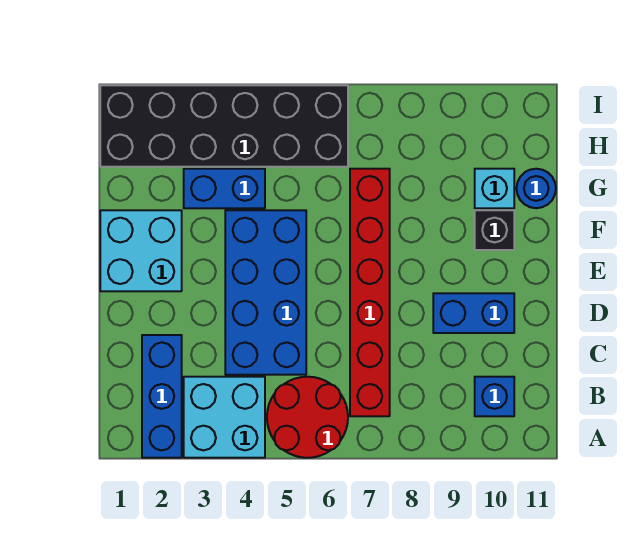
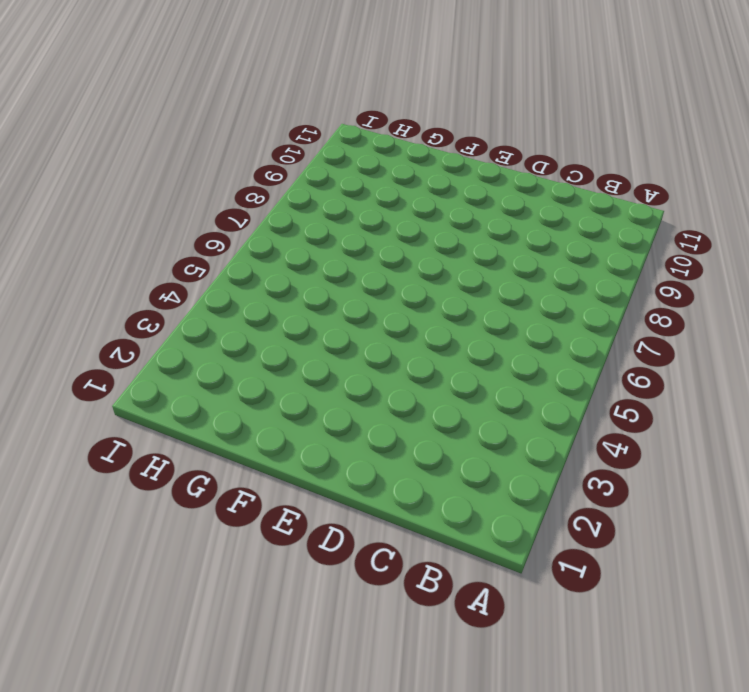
none -> blue 1x3 brick [142,335,182,458]
none -> cyan 2x2 brick [184,377,265,458]
none -> red 2x2 round brick [267,377,348,458]

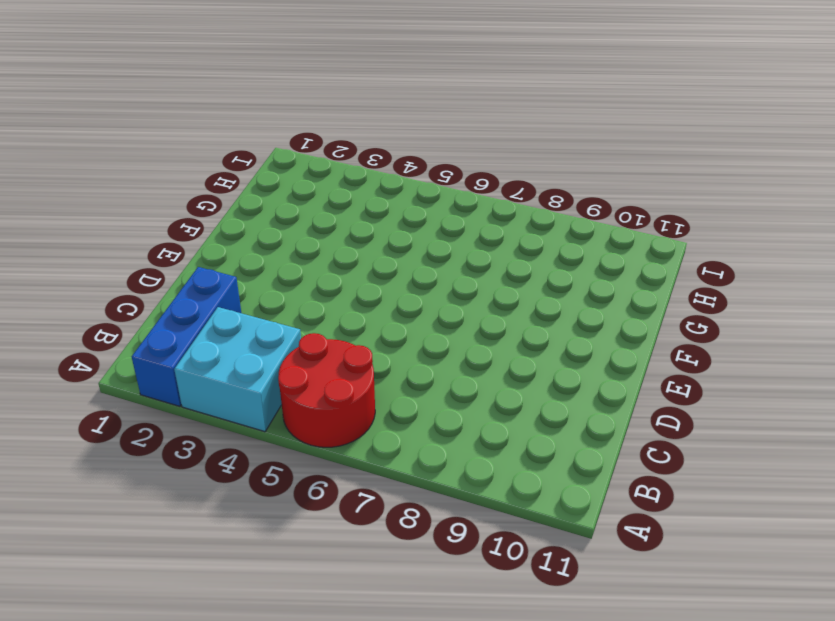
none -> red 1x6 brick [350,169,390,416]
none -> blue 1x1 brick [475,377,514,416]
none -> blue 2x4 brick [225,210,306,375]

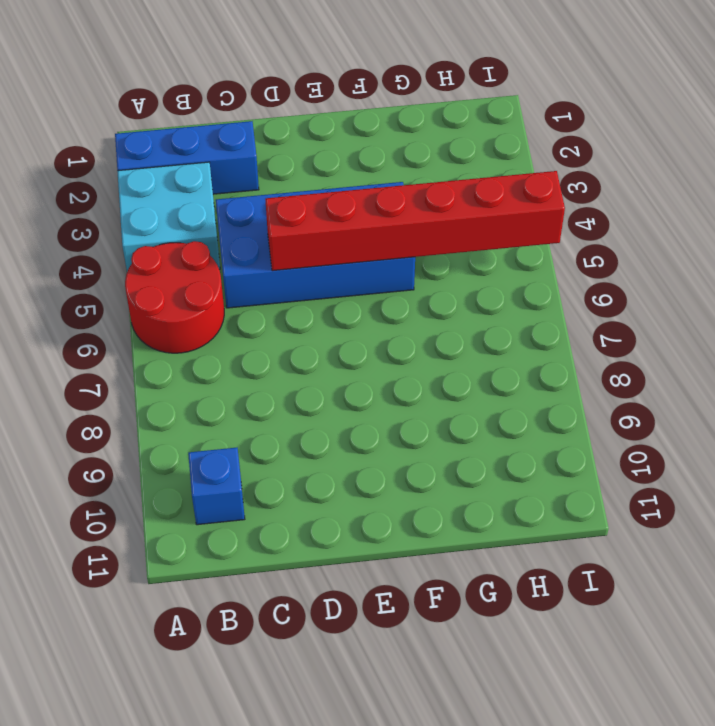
red 1x6 brick [265,171,565,271] -> red 1x6 brick moved to [350,169,390,416]
none -> blue 1x2 brick [433,293,514,333]
none -> cyan 2x2 brick [100,210,182,291]
none -> black 1x1 brick [475,210,514,250]

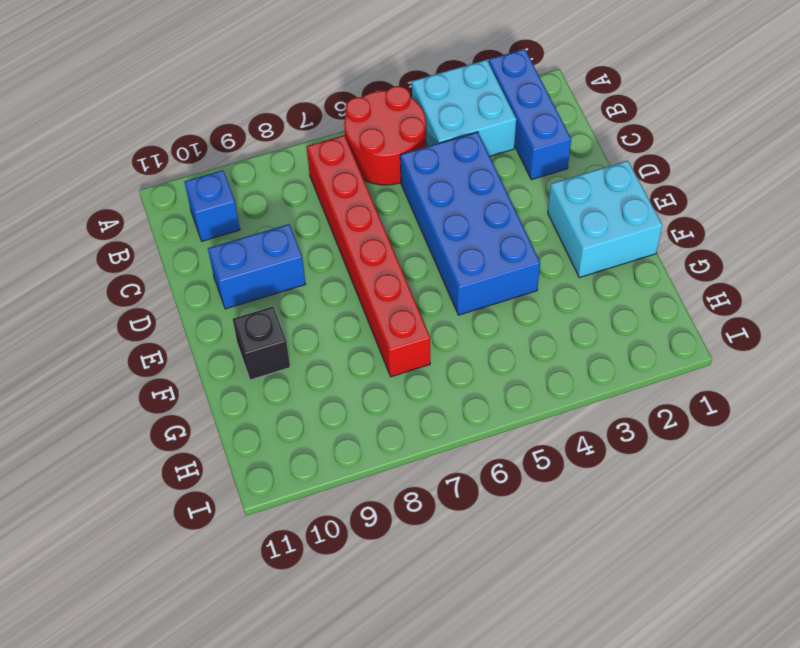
none -> blue 1x2 brick [184,169,265,208]
none -> cyan 1x1 brick [475,169,514,208]
none -> blue 1x1 round brick [516,169,556,208]

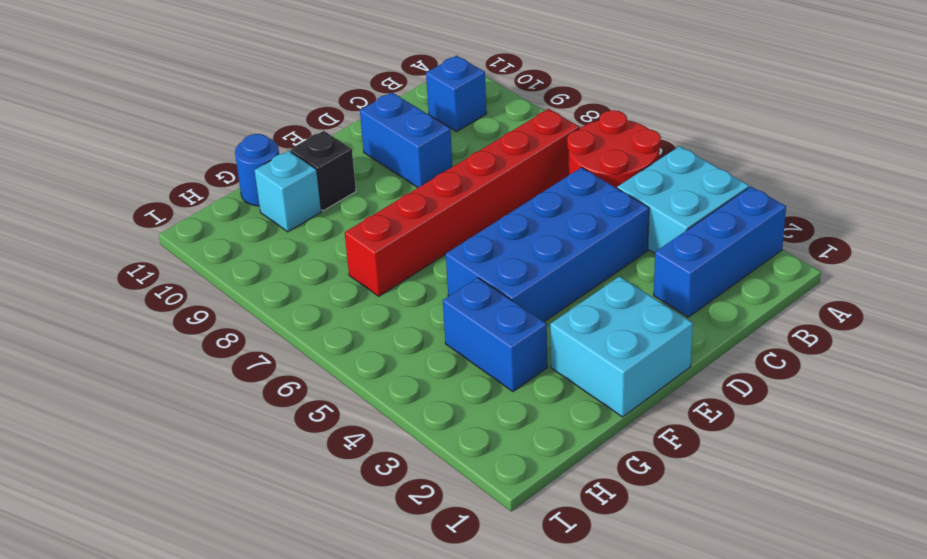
none -> black 2x6 brick [100,85,348,167]

